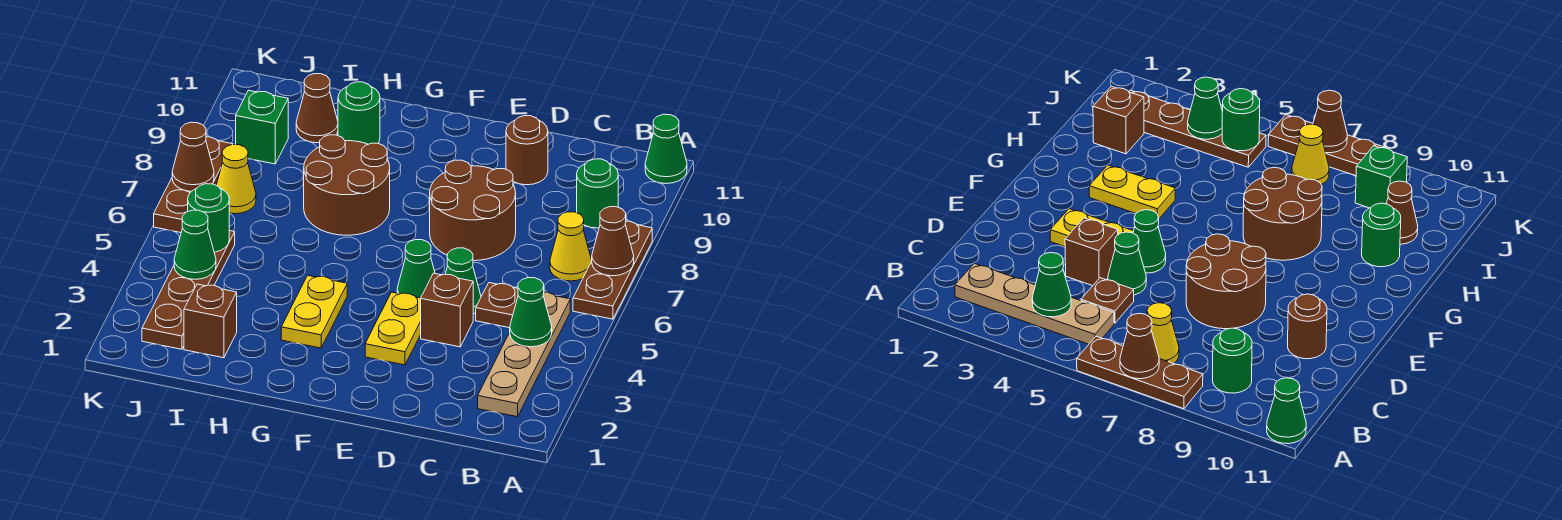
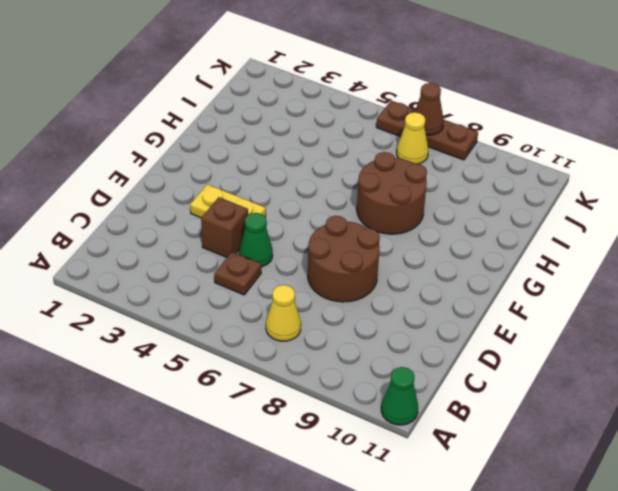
none -> brown 1x3 plate [573,221,652,319]
none -> tan 1x4 plate [478,292,570,417]
none -> green 1x1 round brick [577,159,618,228]

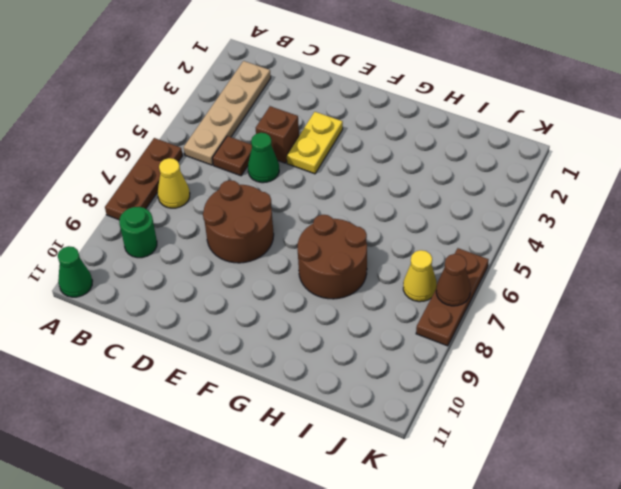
none -> brown 1x1 round brick [506,116,548,185]
none -> green 1x1 cone [397,240,435,298]
none -> yellow 1x2 plate [281,275,347,348]

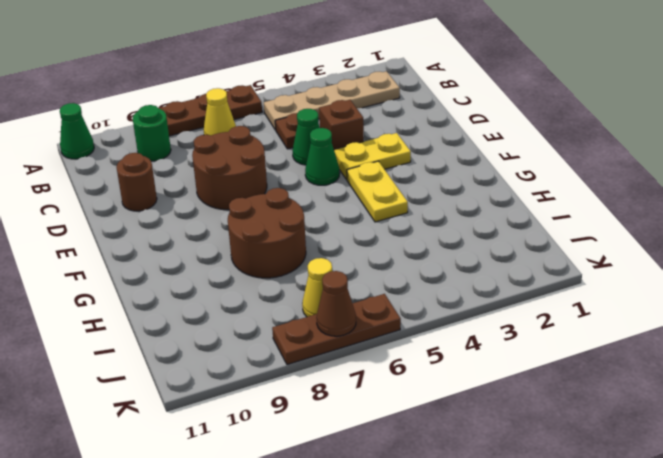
yellow 1x2 plate [347,161,408,222] -> yellow 1x2 plate turned to [281,275,347,348]
none -> green 1x1 round brick [338,82,380,144]
none -> brown 1x1 brick [184,284,237,358]
none -> brown 1x1 cone [296,74,338,143]

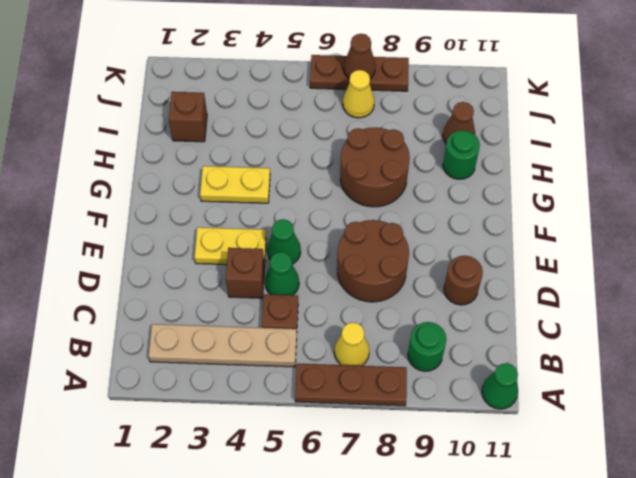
none -> brown 1x4 plate [142,231,235,349]
none -> green 1x1 brick [236,90,288,164]
none -> brown 1x1 cone [592,207,634,276]

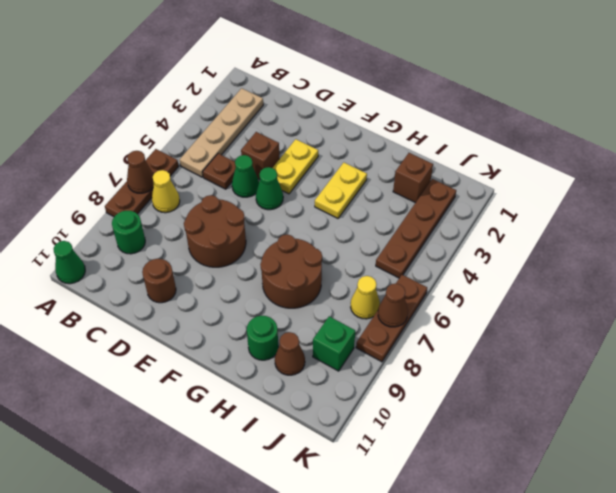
none -> green 1x1 cone [510,278,552,347]
none -> green 1x1 cone [174,210,216,279]
none -> green 1x1 round brick [188,184,229,252]

